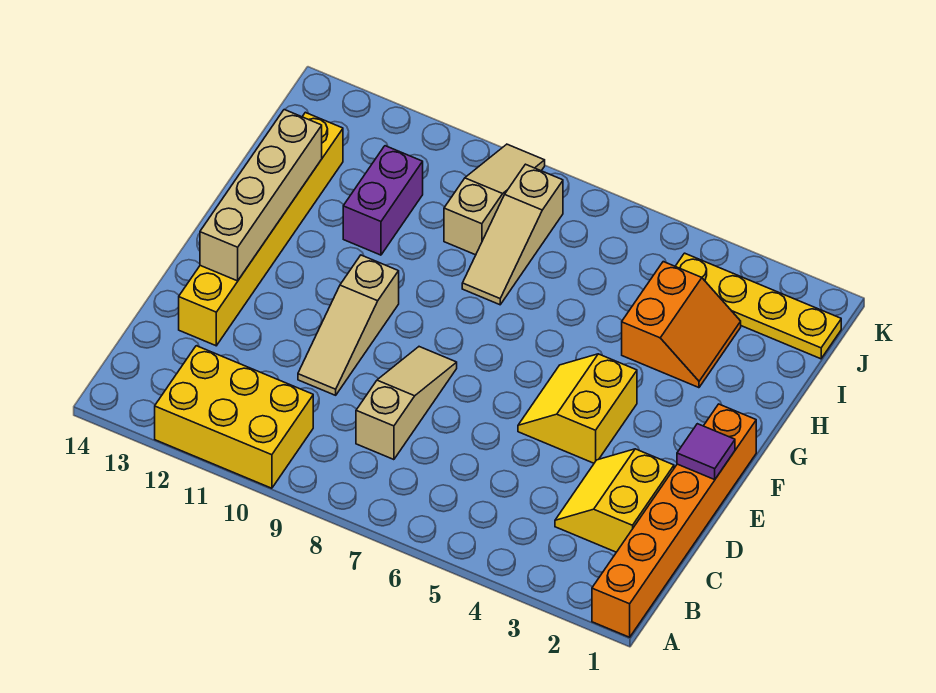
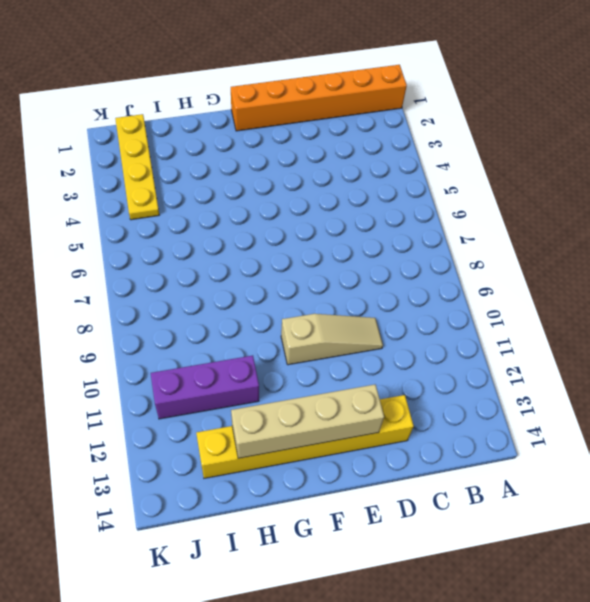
purple 1x3 brick [151,356,259,419] -> purple 1x2 brick [343,146,423,255]
none -> yellow 2x3 brick [155,346,313,488]
none -> yellow 2x2 slope [555,449,674,552]
none -> tan 1x3 slope [356,347,457,460]

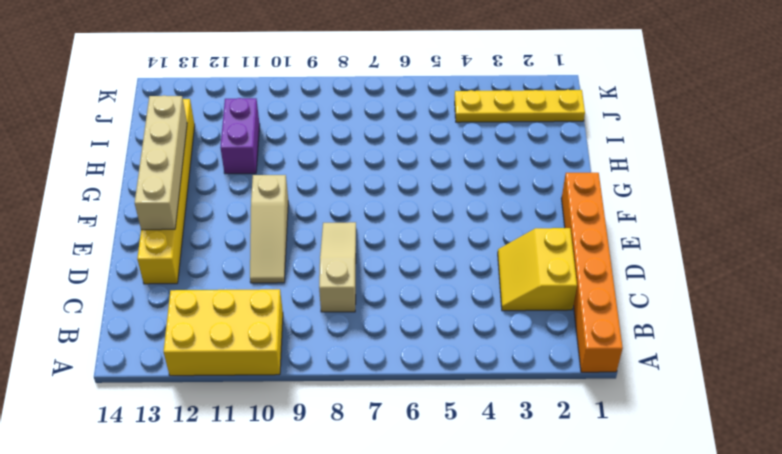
none -> yellow 2x2 slope [518,354,637,463]
none -> orange 2x2 slope [622,262,741,388]
none -> tan 1x3 slope [462,164,563,305]

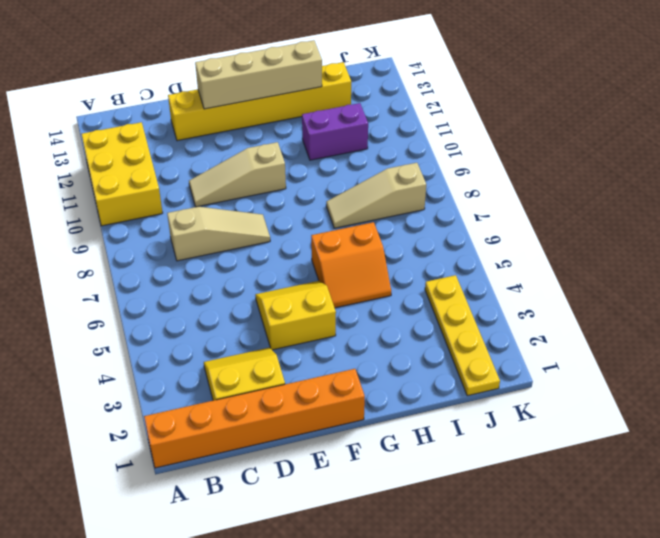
orange 2x2 slope [311,222,391,308] -> orange 2x2 slope moved to [622,262,741,388]
none -> tan 1x3 slope [444,144,545,255]
none -> purple 1x1 tile [677,424,735,480]

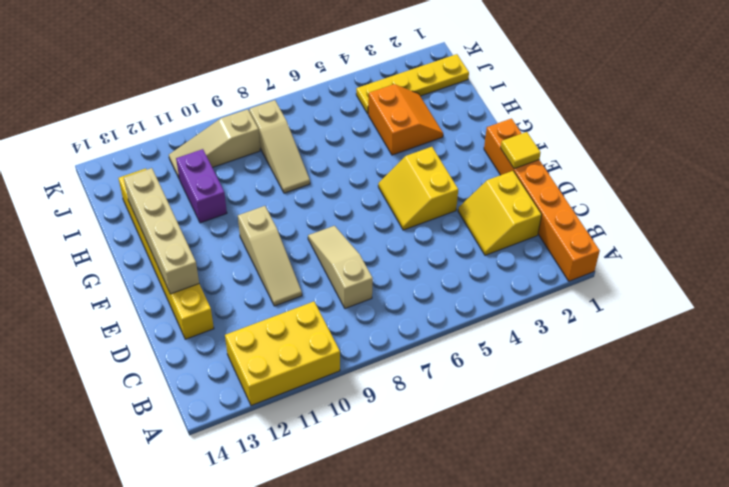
yellow 1x1 tile [501,132,541,169] -> purple 1x1 tile [677,424,735,480]
tan 1x3 slope [169,109,260,178] -> tan 1x3 slope turned to [444,144,545,255]

